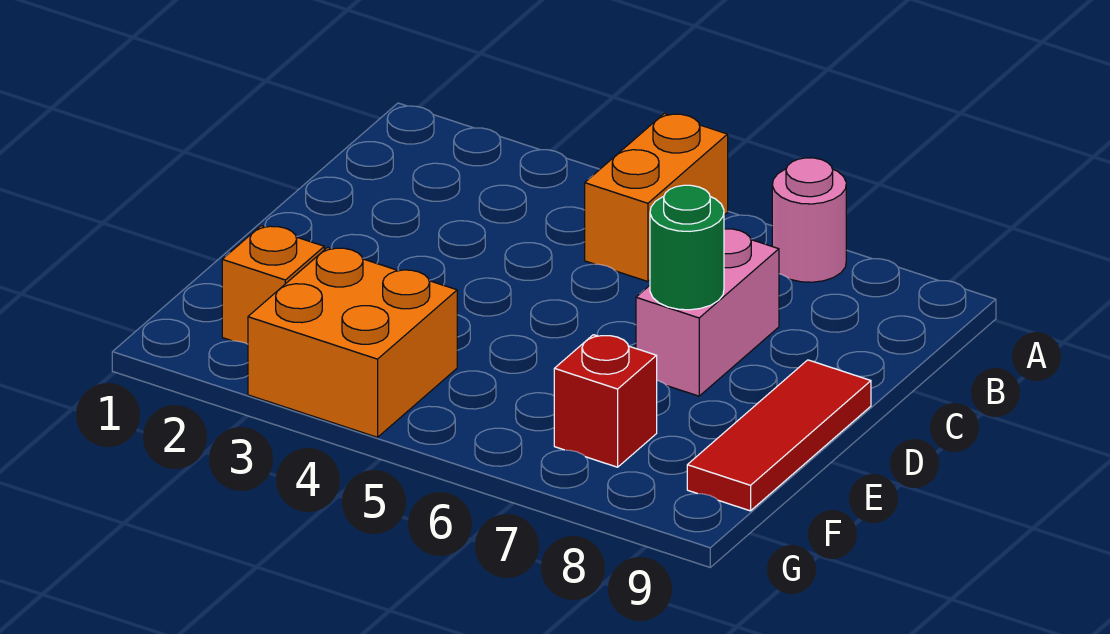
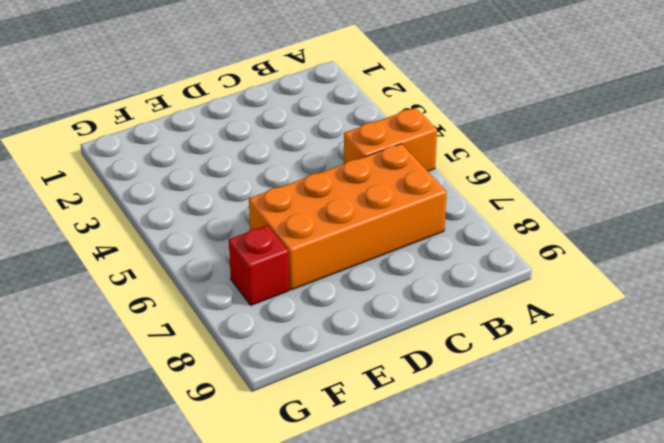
orange 2x4 brick [249,144,447,290] -> pink 1x2 brick [636,229,779,396]
none -> pink 1x1 round brick [772,158,846,282]
none -> red 1x3 tile [687,360,871,511]

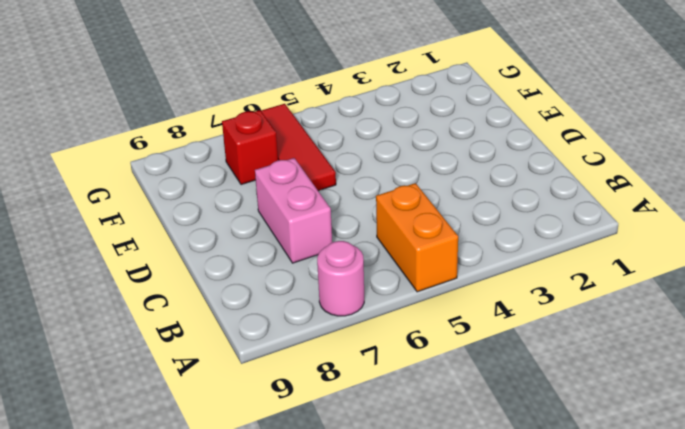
red 1x3 tile [261,104,336,191] -> red 1x3 tile moved to [687,360,871,511]
none -> orange 1x1 brick [222,226,324,344]
none -> orange 2x2 brick [248,247,457,437]

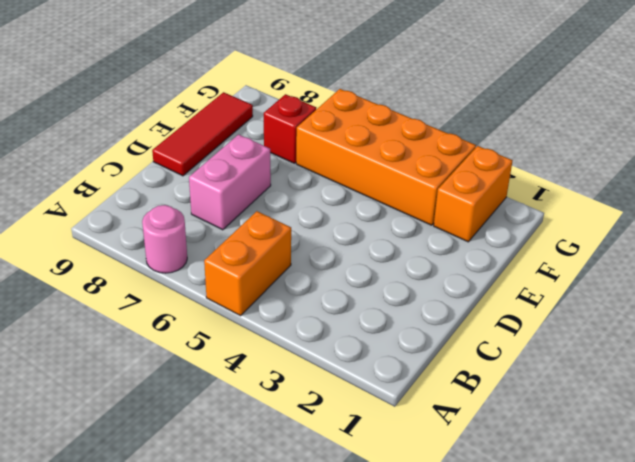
orange 1x2 brick [434,146,513,242] -> orange 1x1 brick [222,226,324,344]
orange 2x4 brick [296,89,476,225] -> orange 2x2 brick [248,247,457,437]
none -> green 1x1 round brick [650,185,724,310]

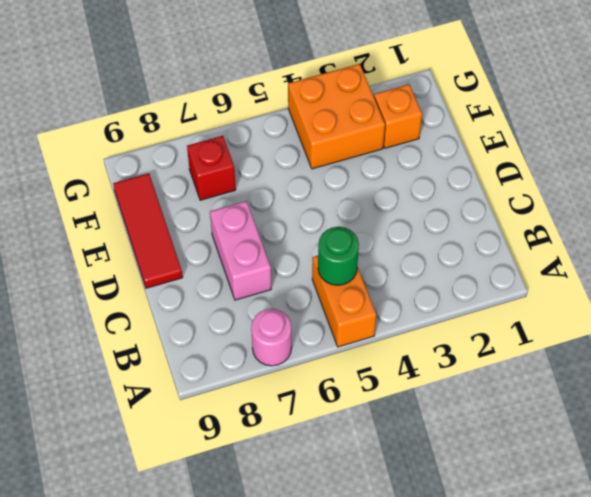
green 1x1 round brick [318,227,359,285] -> green 1x1 round brick moved to [650,185,724,310]

